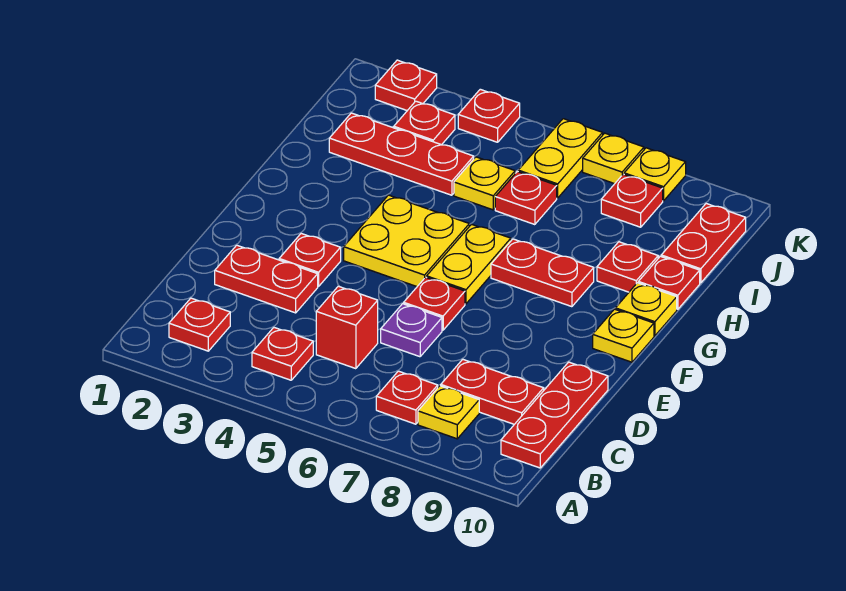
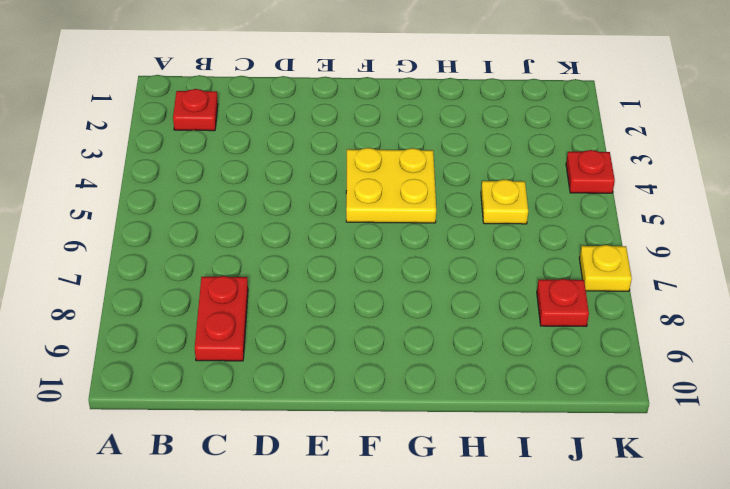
none -> red 1x1 plate [252,328,313,380]
none -> red 1x1 plate [376,371,438,424]
none -> yellow 1x1 plate [418,386,479,439]

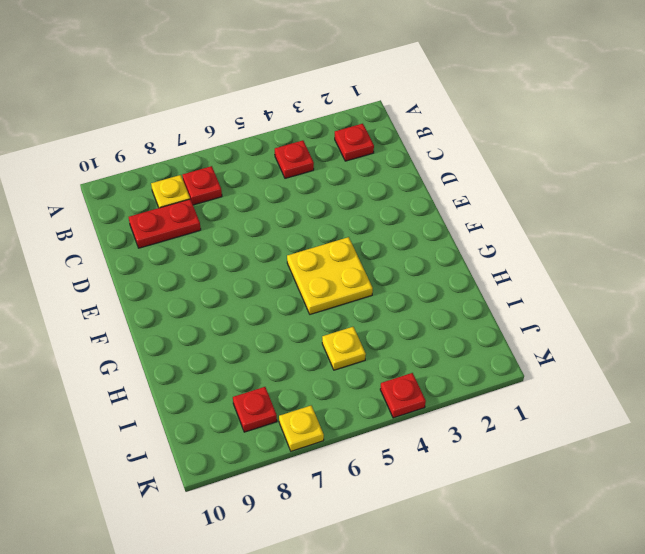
none -> red 1x3 plate [501,362,608,468]
none -> red 1x1 brick [316,286,378,369]
none -> red 1x2 plate [215,245,318,313]

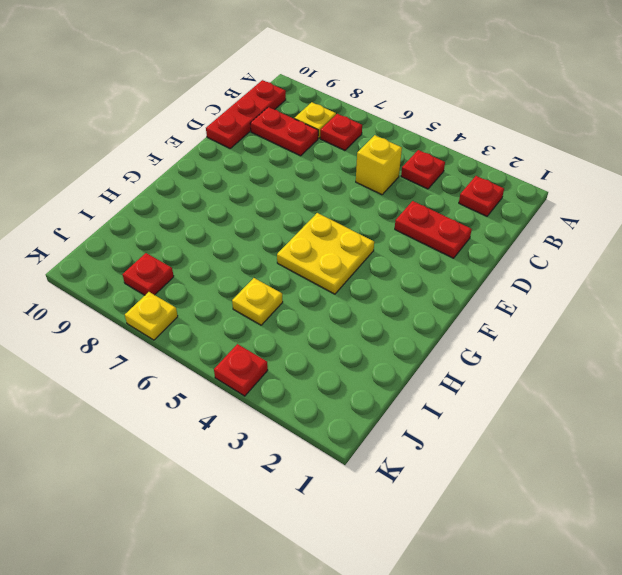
yellow 1x1 brick [356,135,402,195] -> red 1x1 brick [316,286,378,369]
none -> purple 1x1 plate [381,304,442,357]
none -> red 1x1 plate [279,234,341,286]
none -> red 1x1 plate [404,277,465,330]

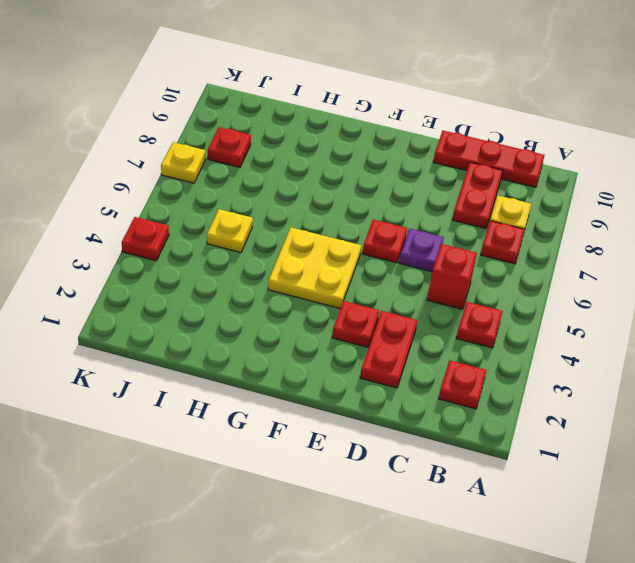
none -> yellow 1x2 plate [427,224,511,304]
none -> yellow 1x1 plate [593,309,654,362]
none -> red 1x2 plate [491,239,594,307]

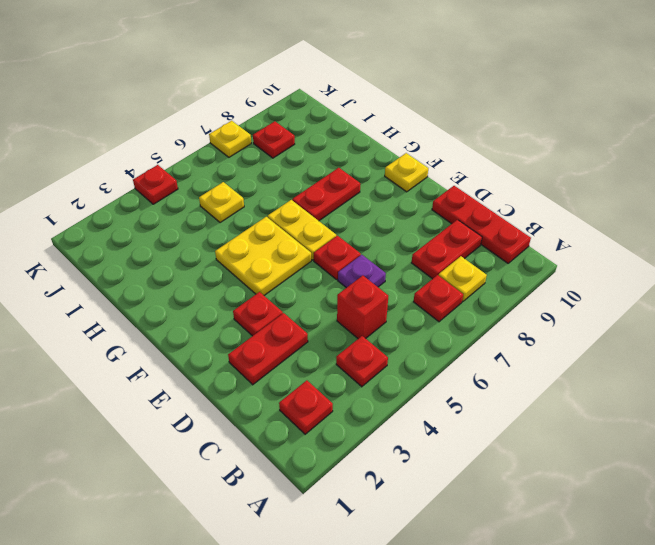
none -> yellow 1x1 plate [615,283,677,336]
none -> red 1x1 plate [597,242,658,292]
none -> red 1x1 plate [638,256,700,309]

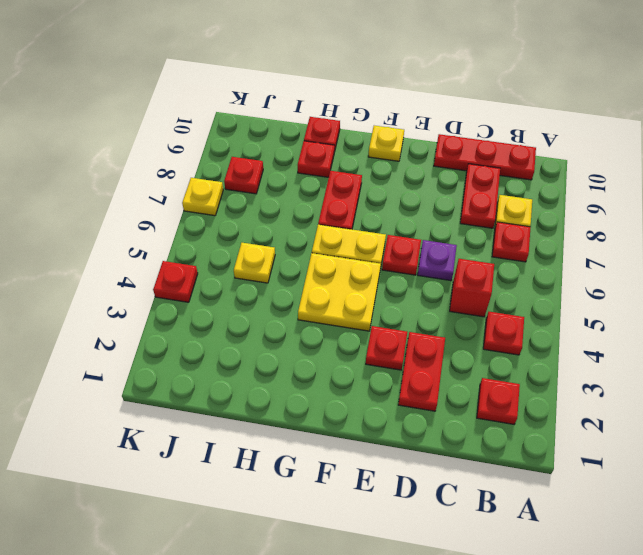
none -> yellow 1x1 plate [615,283,677,336]
none -> red 1x3 plate [329,113,474,195]
none -> red 1x1 plate [495,172,557,225]

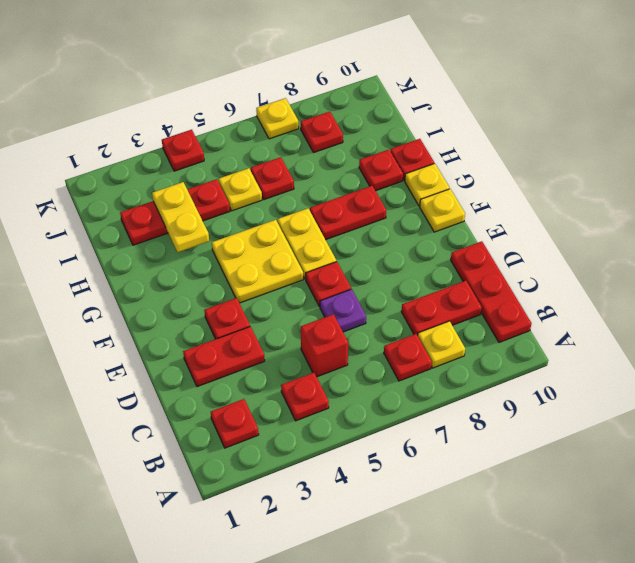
yellow 1x2 plate [152,182,209,252] -> yellow 1x2 plate moved to [518,119,603,198]
none -> red 1x2 plate [661,204,746,283]
none -> red 1x1 plate [394,101,455,145]
none -> red 1x1 plate [375,60,437,111]

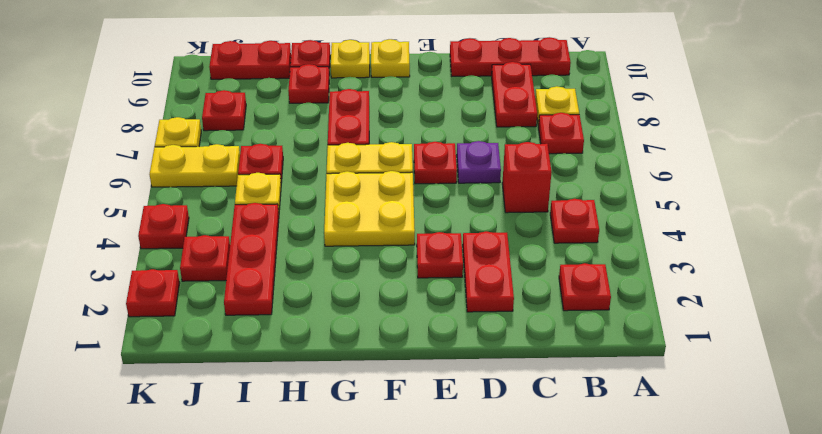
none -> yellow 1x1 plate [624,148,686,201]

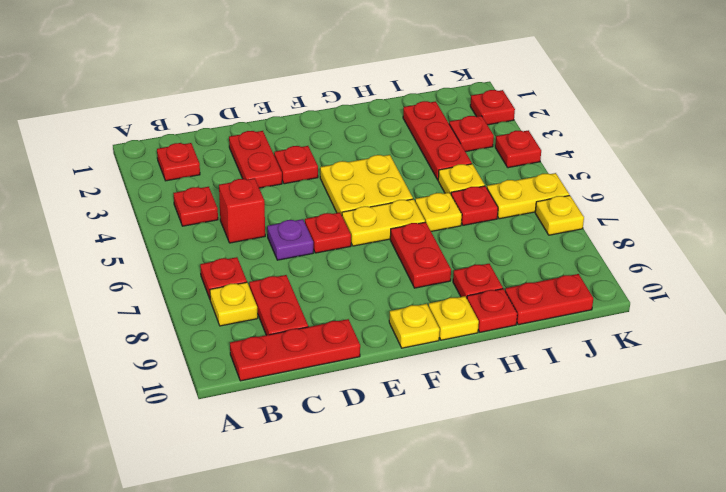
yellow 1x1 plate [415,193,462,231] -> yellow 1x1 plate moved to [624,148,686,201]
none -> red 1x1 plate [601,174,663,227]

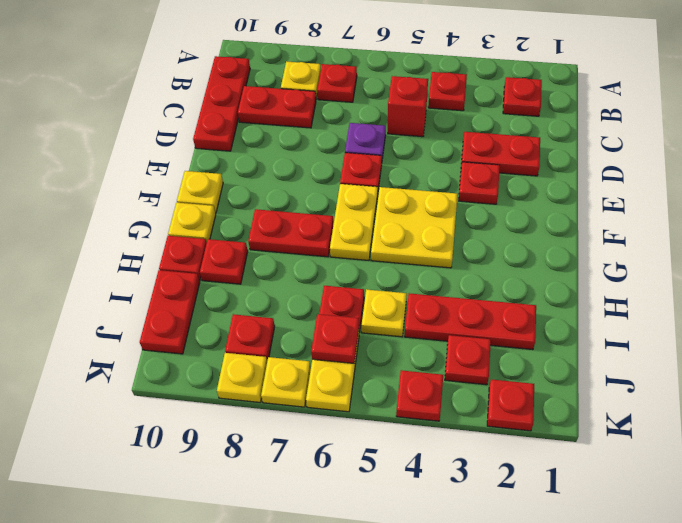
red 1x1 plate [311,314,359,363] -> none

